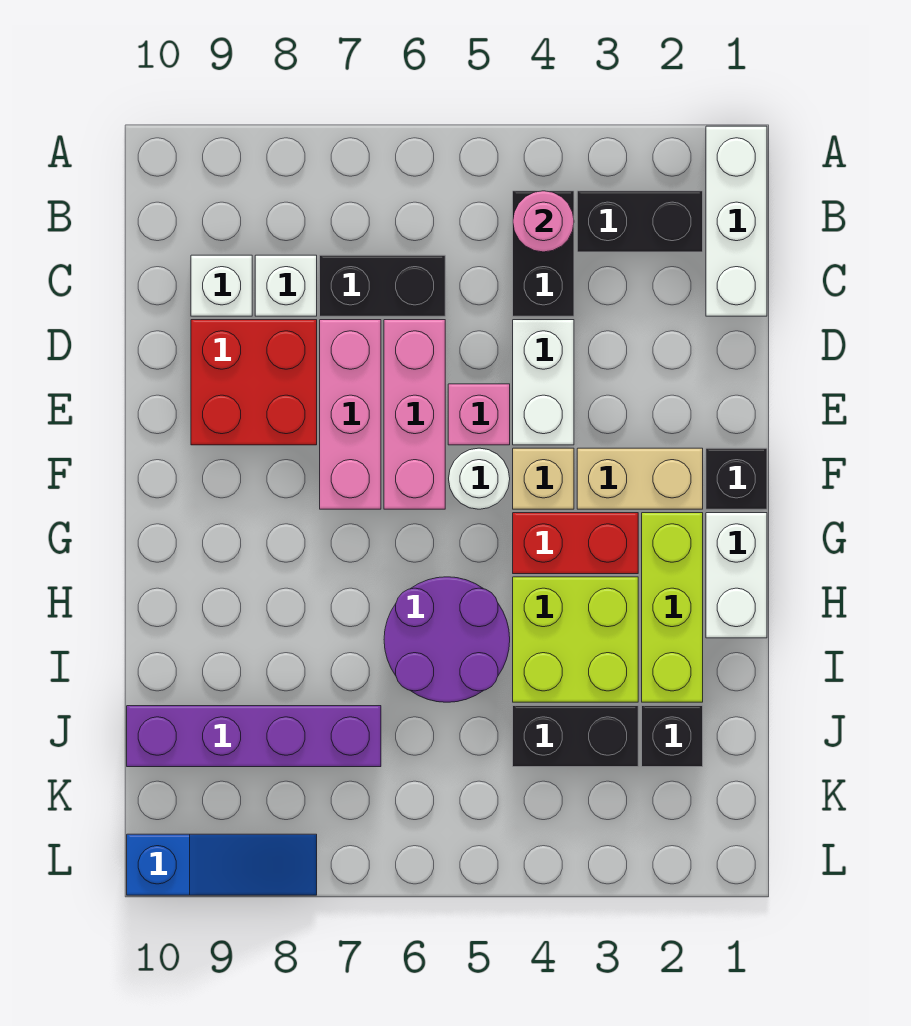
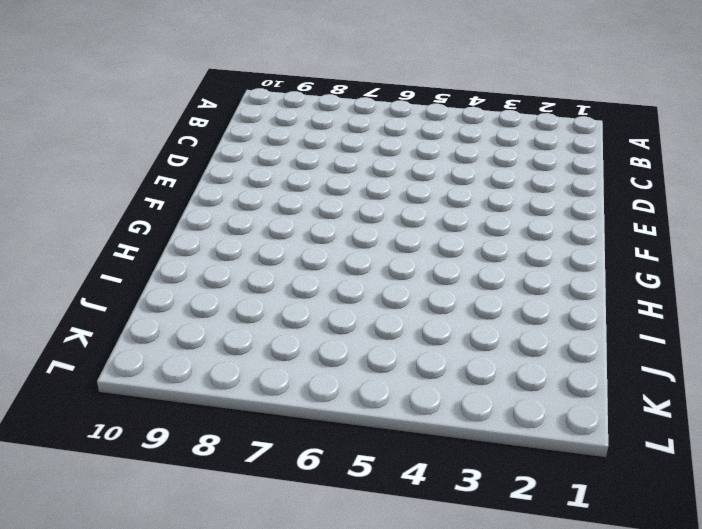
none -> white 1x3 brick [706,126,767,316]
none -> black 1x2 brick [577,191,703,252]
none -> black 1x2 brick [513,191,574,316]

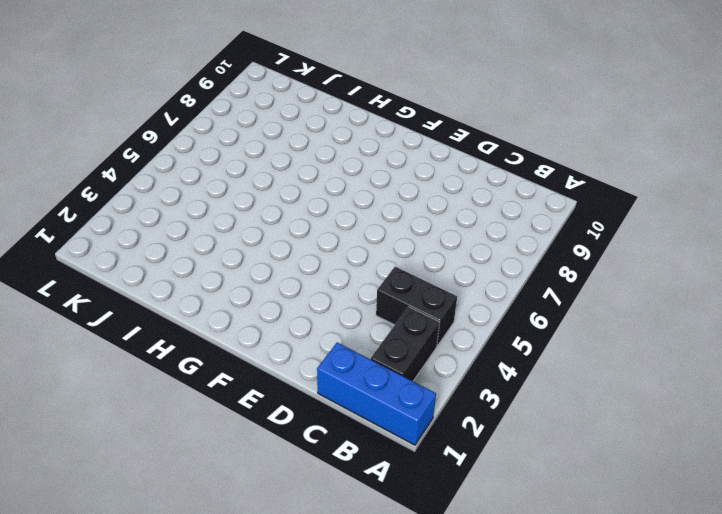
blue 1x3 brick [317,343,436,445] -> white 1x3 brick [706,126,767,316]
none -> black 1x2 brick [320,255,445,316]
none -> white 1x1 brick [255,255,317,316]
none -> white 1x1 brick [191,255,252,316]

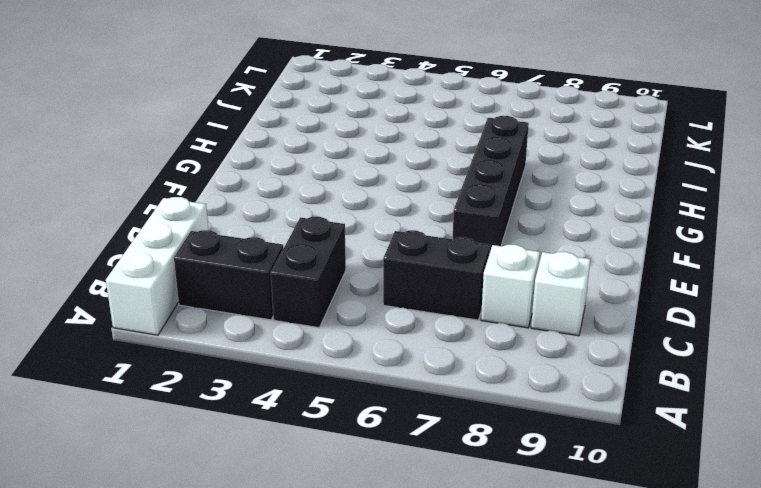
black 1x4 brick [453,116,529,251] -> pink 1x3 brick [320,320,381,509]
none -> white 1x2 brick [513,320,574,445]
none -> pink 1x3 brick [384,320,445,509]
none -> red 2x2 brick [191,320,317,445]

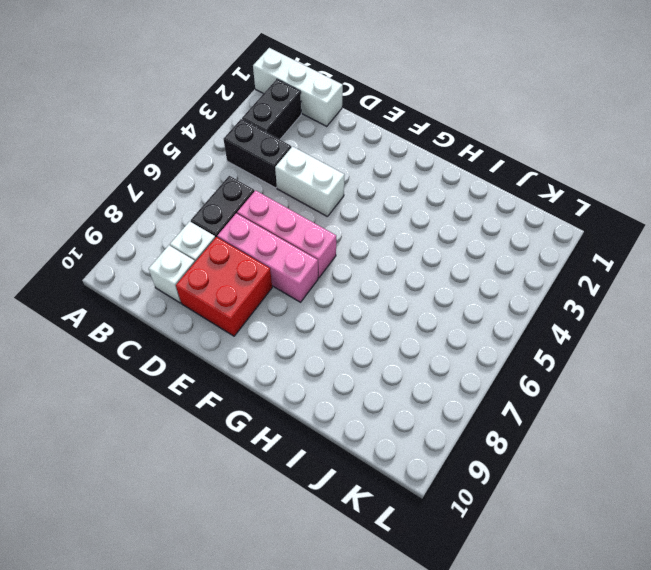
none -> pink 1x1 brick [448,384,510,445]
none -> black 1x1 brick [706,448,767,509]
none -> tan 1x2 brick [577,448,703,509]

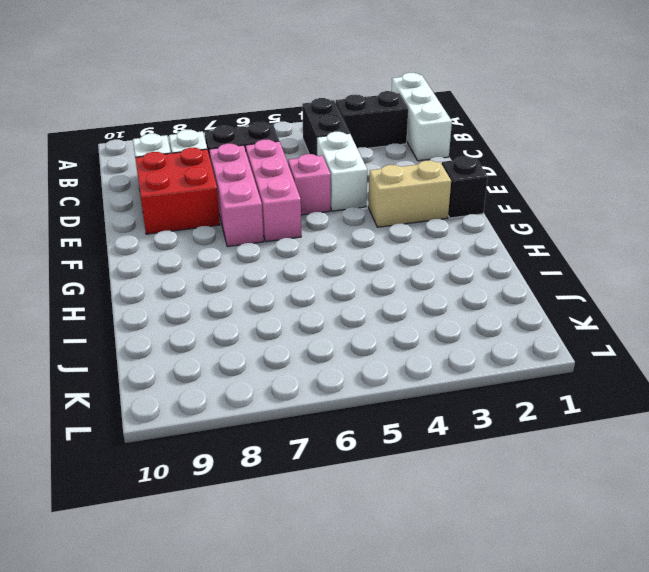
none -> tan 1x1 brick [513,448,574,509]
none -> white 1x1 round brick [449,448,510,509]
none -> white 1x2 brick [706,513,767,638]

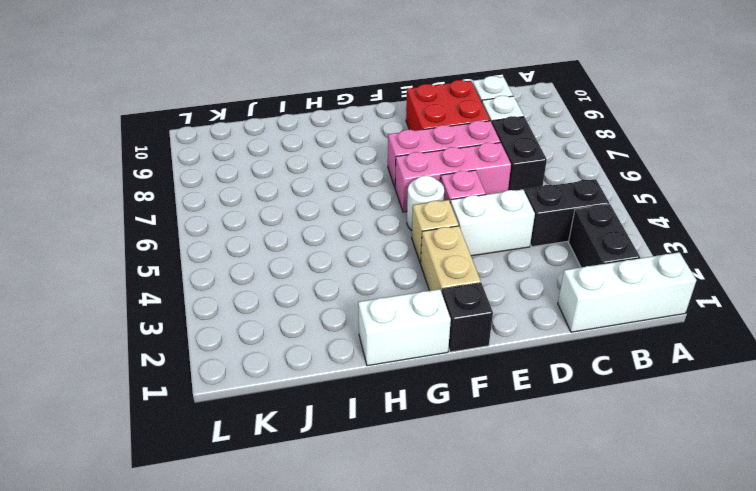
none -> lime 1x3 brick [642,513,703,702]
none -> red 1x2 brick [513,513,638,574]
none -> lime 2x2 brick [513,577,638,702]

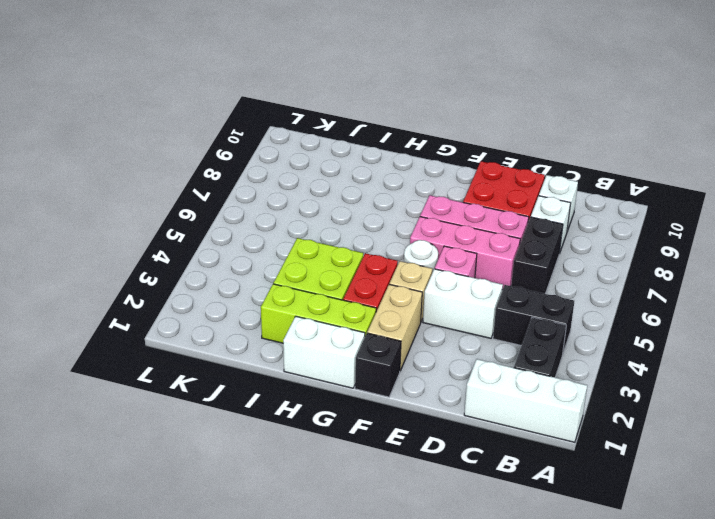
none -> purple 2x2 round brick [384,577,510,702]
none -> black 1x1 brick [642,706,703,767]
none -> black 1x2 brick [513,706,638,767]

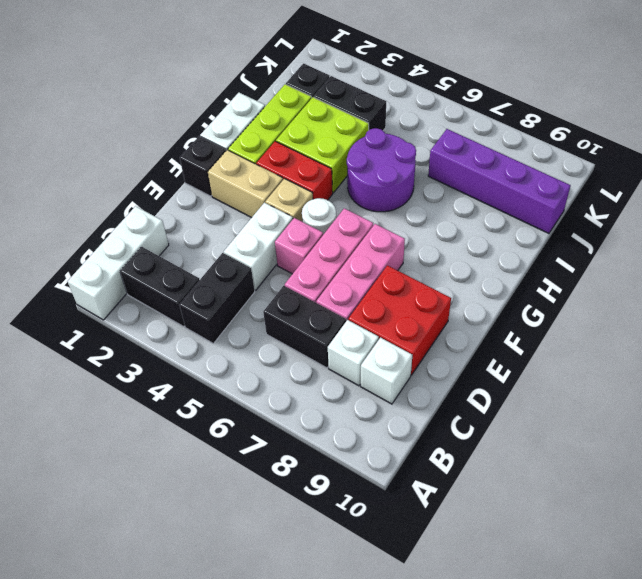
none -> blue 1x3 slope [127,834,317,895]
none -> pink 1x1 round brick [513,191,574,252]

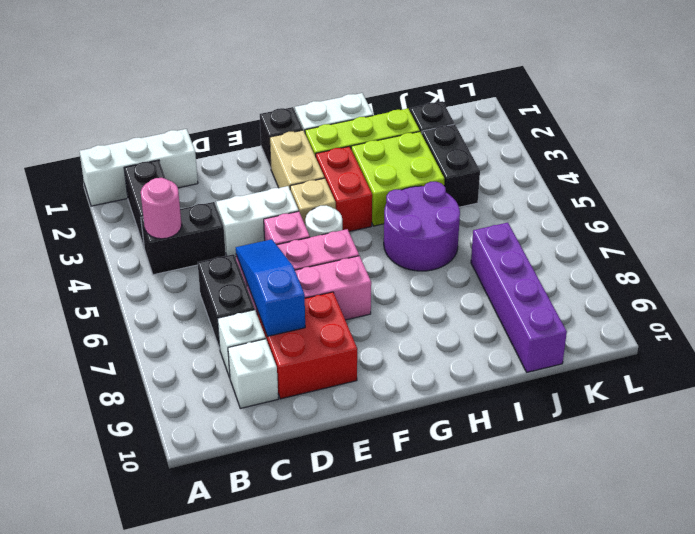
blue 1x3 slope [236,239,305,336] -> blue 1x3 slope moved to [127,834,317,895]

